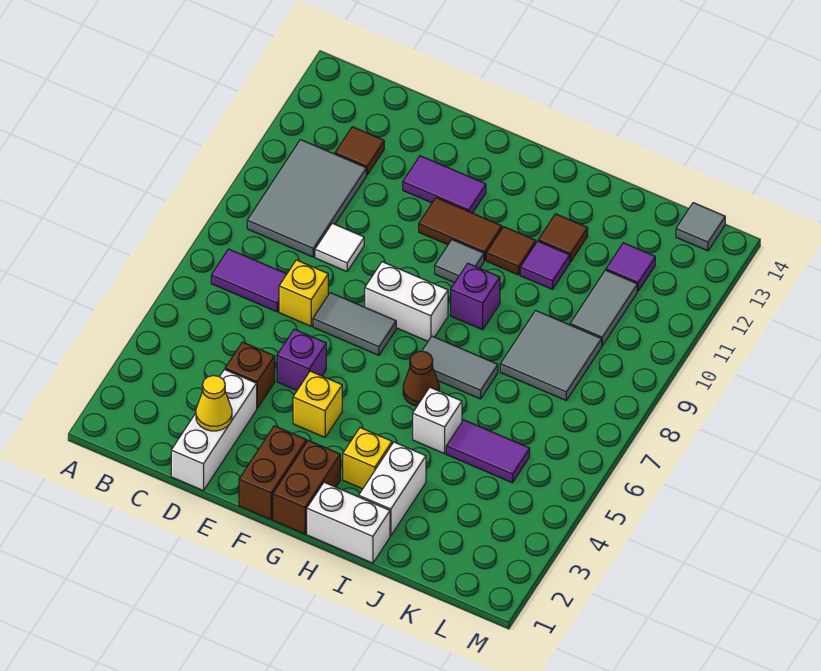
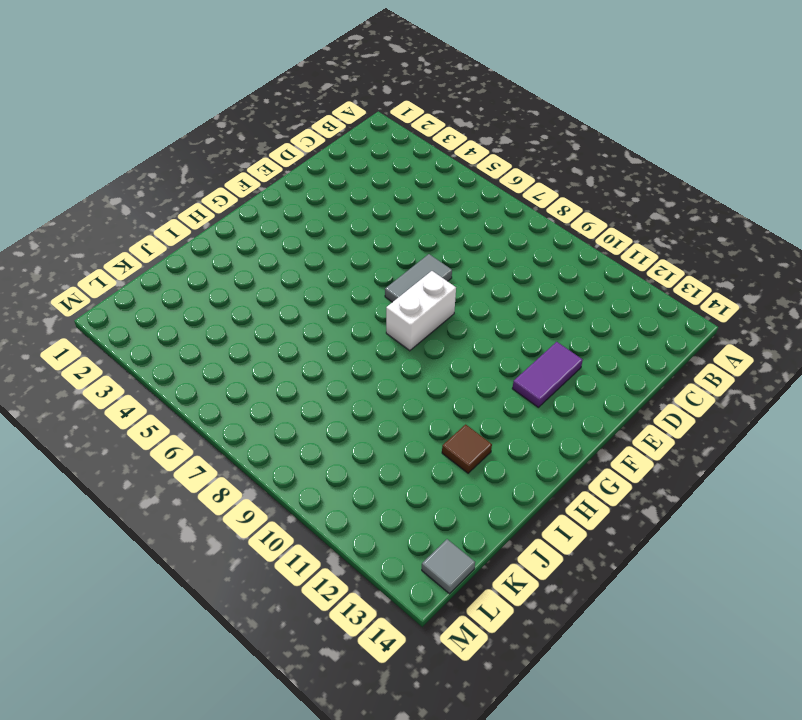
none -> purple 1x2 tile [211,249,287,312]
none -> grey 2x3 tile [247,140,366,257]
none -> brown 1x1 tile [335,127,384,175]
none -> white 1x3 brick [171,370,257,491]

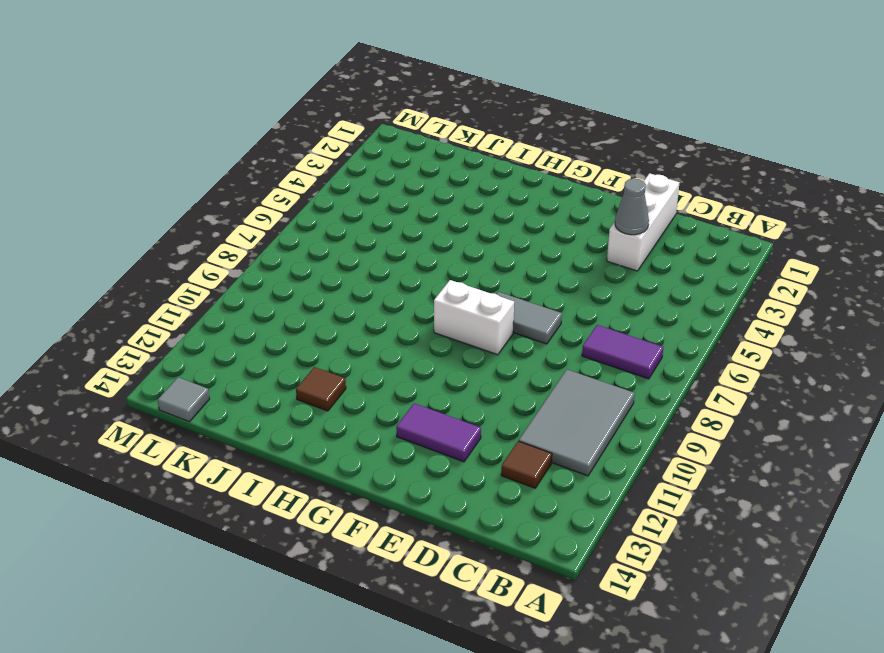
grey 1x1 cone [615,178,649,235] -> none
none -> brown 1x1 brick [225,342,275,408]
none -> yellow 1x1 brick [279,260,328,326]
none -> white 1x1 tile [315,223,364,272]
none -> purple 1x1 brick [277,329,326,390]

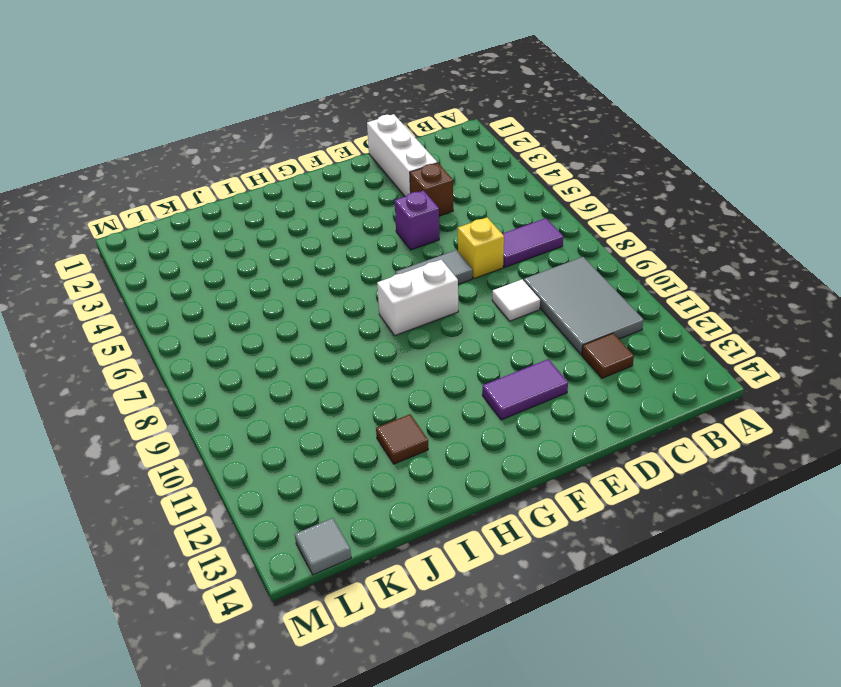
none -> brown 1x2 brick [239,426,306,519]
none -> yellow 1x1 brick [293,371,342,437]
none -> brown 1x2 tile [419,198,502,261]
none -> brown 1x2 brick [273,440,340,534]

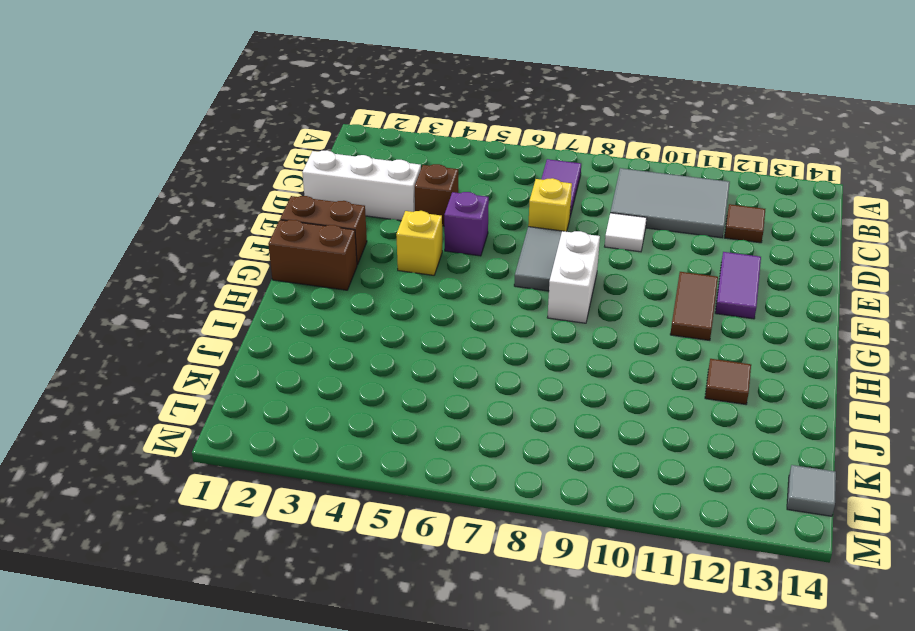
none -> grey 1x1 tile [435,240,484,283]
none -> white 1x2 brick [307,482,390,563]
none -> yellow 1x1 brick [343,428,392,489]
none -> brown 1x1 cone [403,351,439,406]

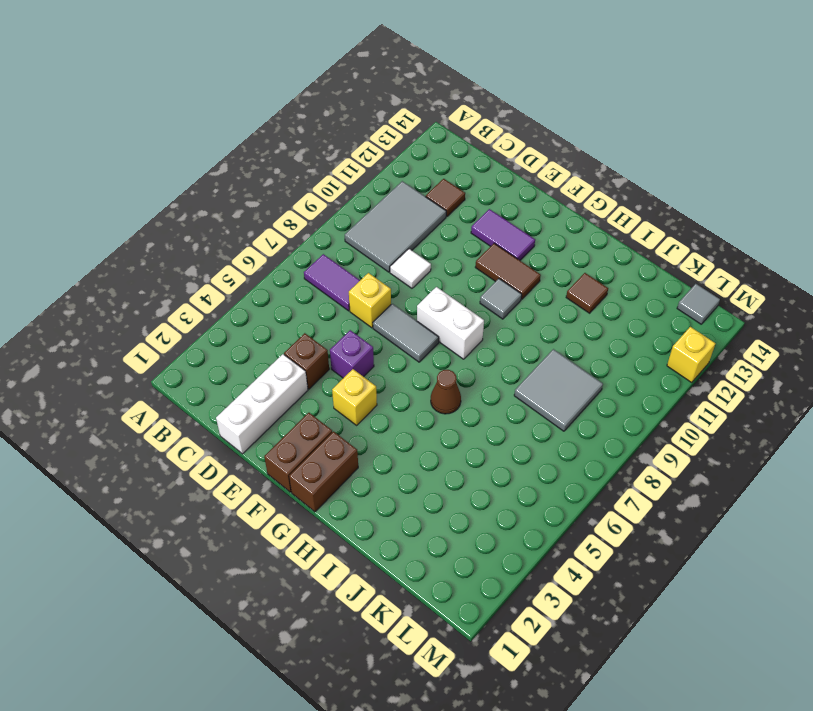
yellow 1x1 brick [667,327,716,383] -> yellow 1x1 brick moved to [343,428,392,489]
none -> white 1x2 brick [307,482,390,563]
none -> grey 1x2 tile [422,336,498,399]
none -> purple 1x1 brick [451,264,500,330]
none -> brown 1x1 tile [486,227,536,275]

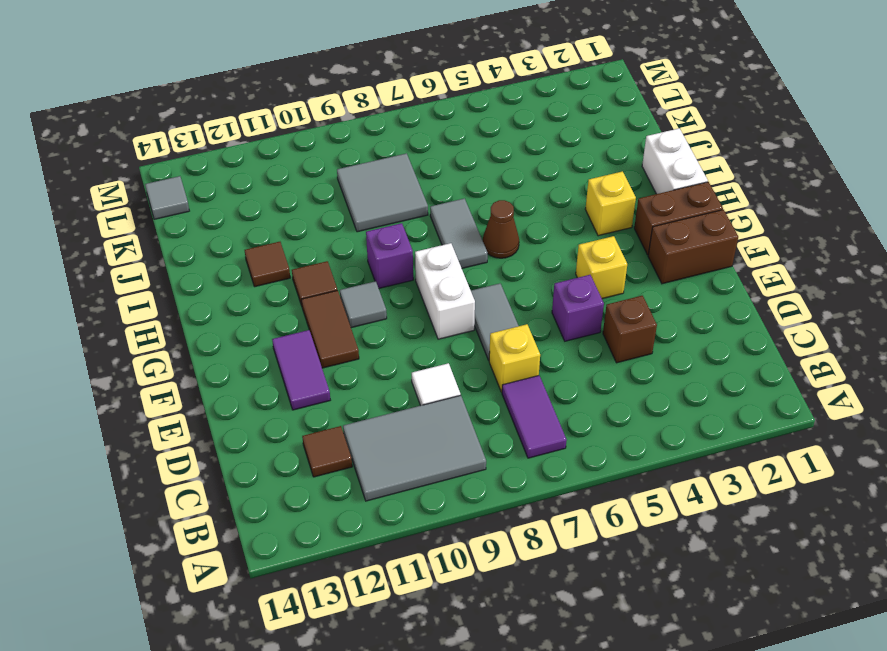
none -> white 1x3 brick [171,370,257,491]
none -> white 1x2 brick [359,442,426,536]
none -> white 1x1 brick [413,388,462,454]
none -> purple 1x1 tile [520,241,570,289]

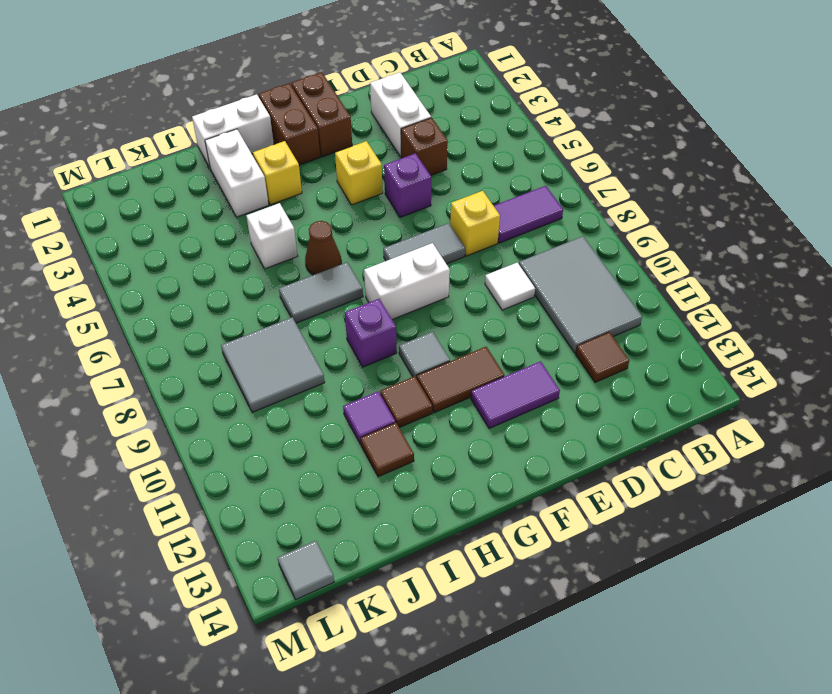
white 1x2 brick [370,72,431,157] -> white 1x3 brick [171,370,257,491]
none -> purple 1x2 tile [446,420,530,483]
none -> grey 1x2 tile [570,270,637,346]
none -> purple 1x1 tile [606,243,655,291]
none -> yellow 1x1 cone [196,375,232,431]

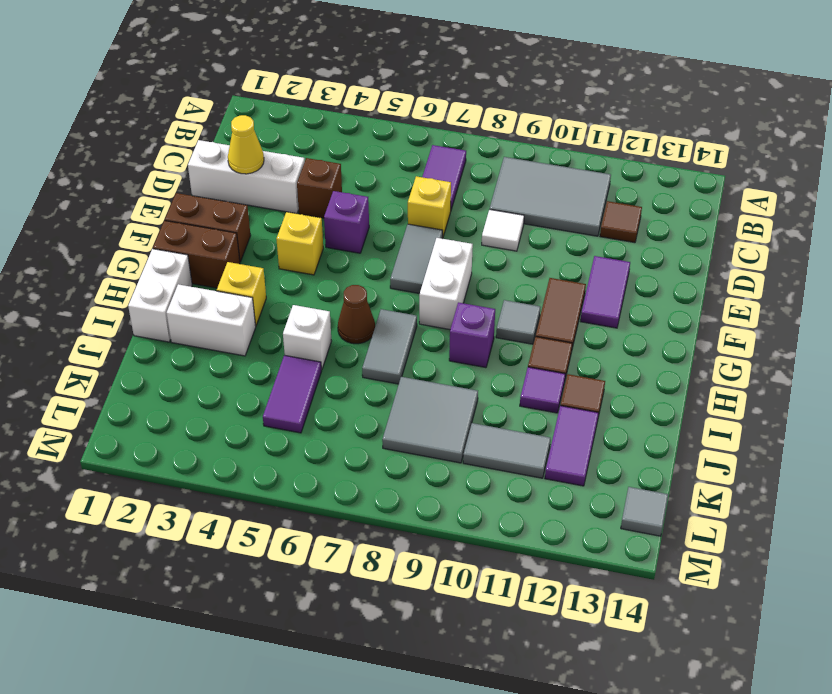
purple 1x2 tile [545,406,599,486] -> purple 1x1 tile [606,243,655,291]

